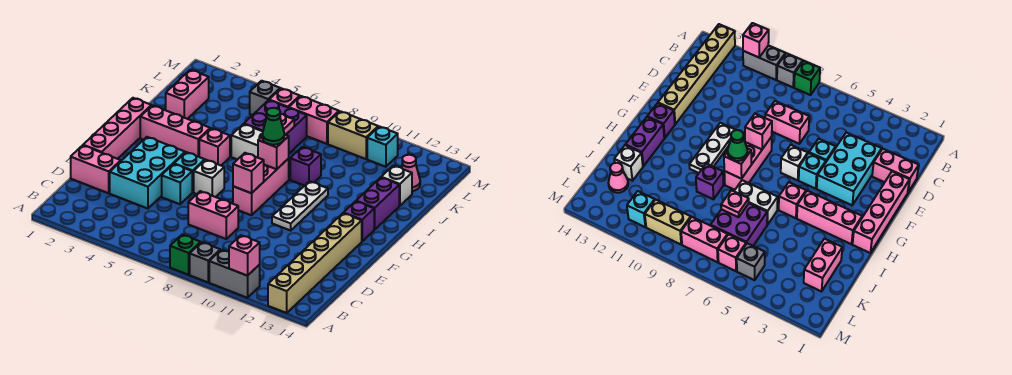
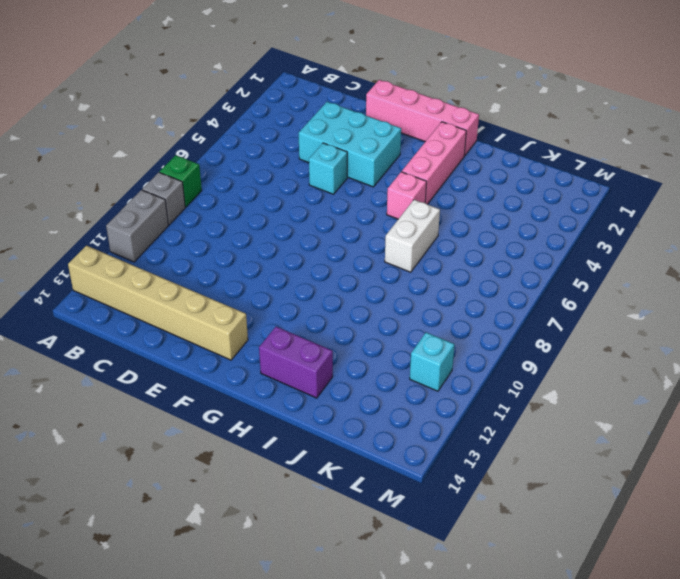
none -> pink 1x2 brick [71,145,121,193]
none -> pink 1x2 brick [188,191,238,239]
none -> cyan 1x1 brick [174,152,205,192]
none -> white 1x1 brick [194,160,224,197]

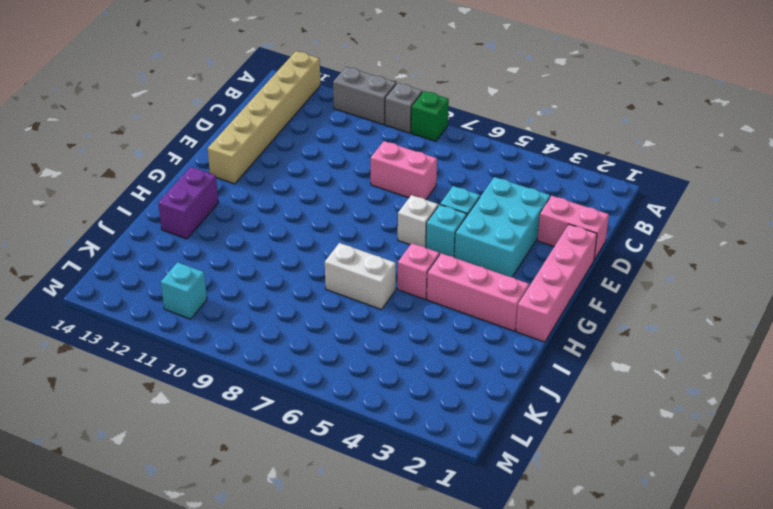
none -> pink 1x3 brick [233,159,289,215]
none -> white 1x3 plate [272,181,328,230]
none -> purple 1x1 brick [344,201,375,241]
none -> purple 1x1 brick [290,147,321,186]

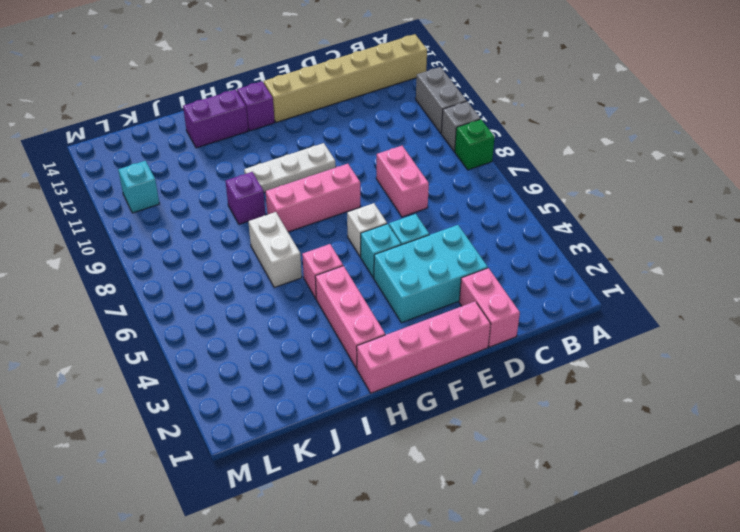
none -> pink 1x2 brick [166,70,209,119]
none -> purple 2x2 brick [244,100,307,153]
none -> white 1x1 brick [381,166,412,206]
none -> pink 1x1 cone [402,155,420,191]

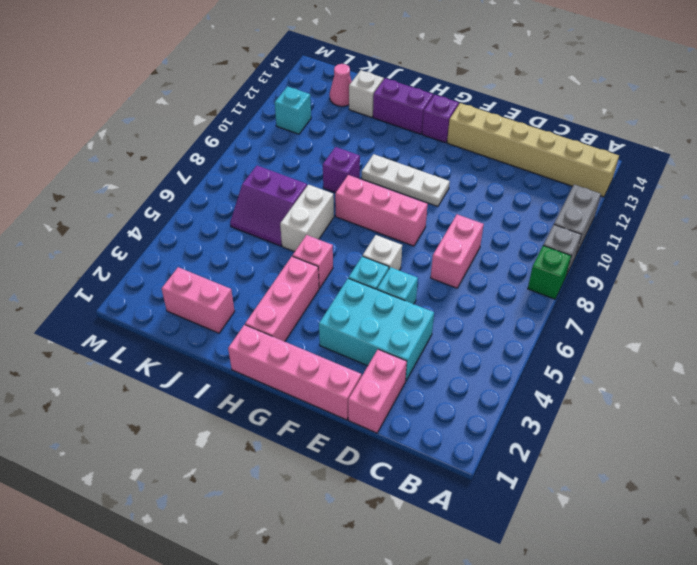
purple 2x2 slope [230,166,307,246] -> purple 2x2 brick [244,100,307,153]
none -> grey 1x1 brick [250,81,280,115]
none -> pink 1x1 brick [269,88,300,108]
none -> pink 1x2 brick [289,96,339,144]
none -> tan 1x2 brick [328,111,378,159]

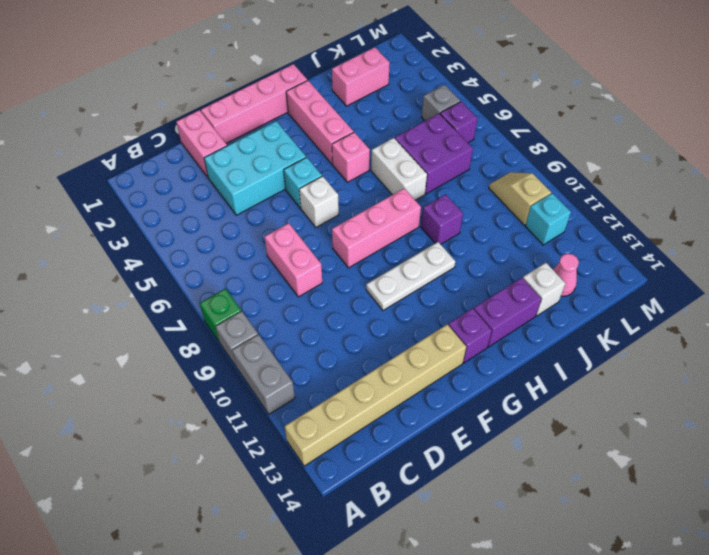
purple 1x1 brick [440,102,478,143] -> pink 1x1 brick [269,88,300,108]
tan 1x2 slope [489,172,551,225] -> tan 1x2 brick [328,111,378,159]
none -> cyan 1x1 brick [162,164,192,204]
none -> pink 1x2 brick [289,96,339,144]
none -> pink 1x1 brick [229,235,260,276]
none -> pink 1x1 brick [233,153,264,193]

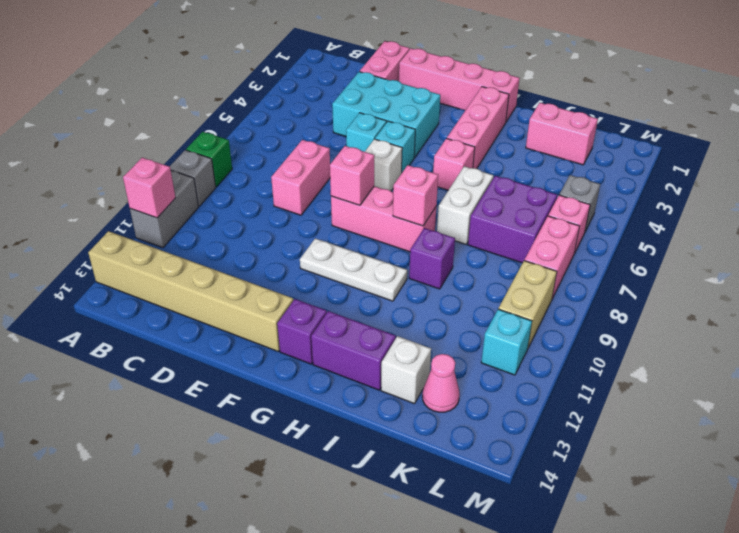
none -> pink 1x1 plate [264,114,294,135]
none -> green 1x1 cone [262,108,284,145]

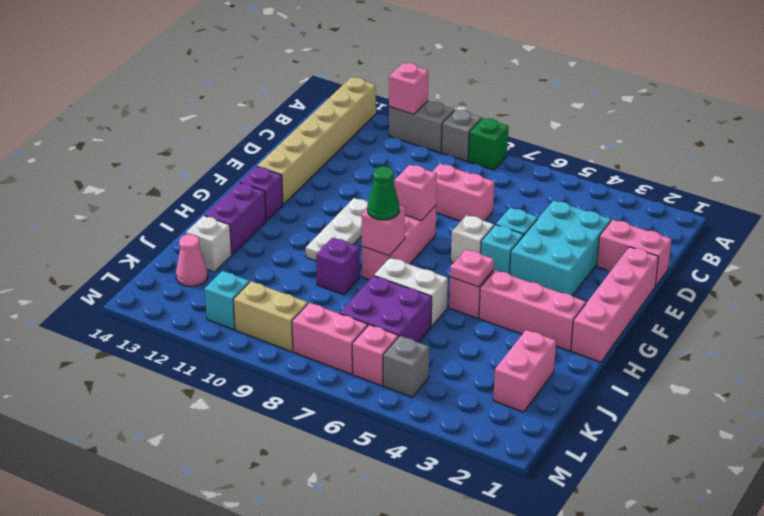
pink 1x1 plate [450,249,494,287] -> pink 1x1 plate moved to [264,114,294,135]

